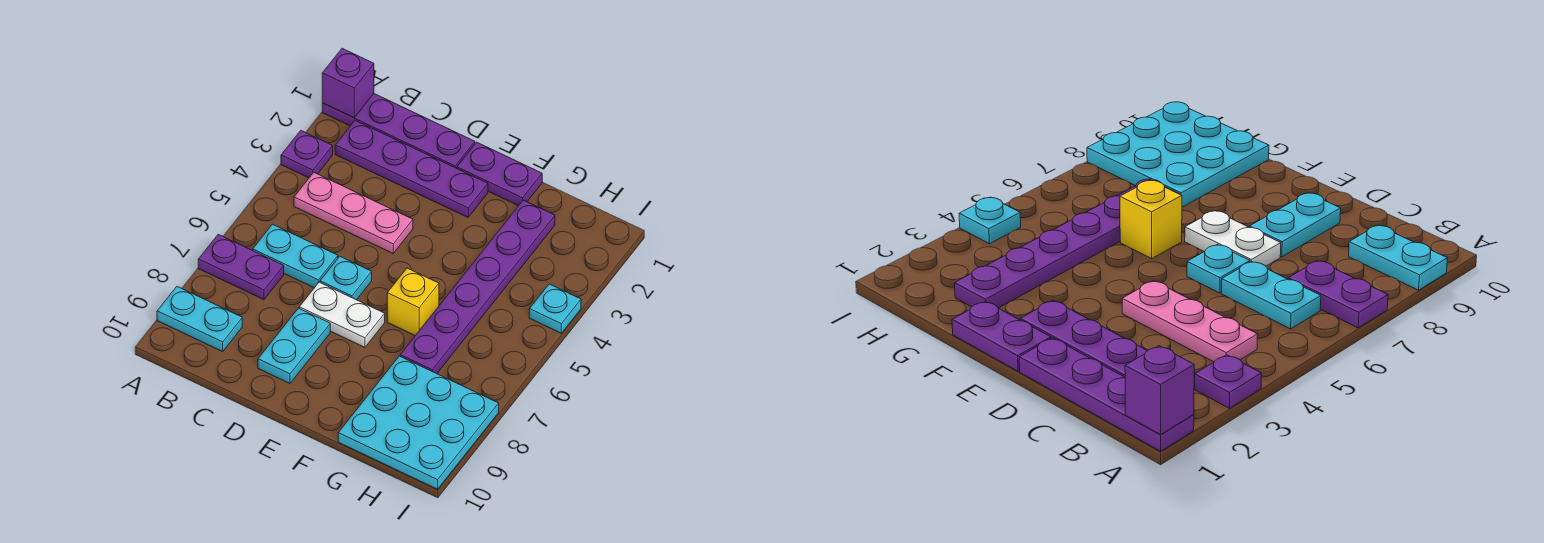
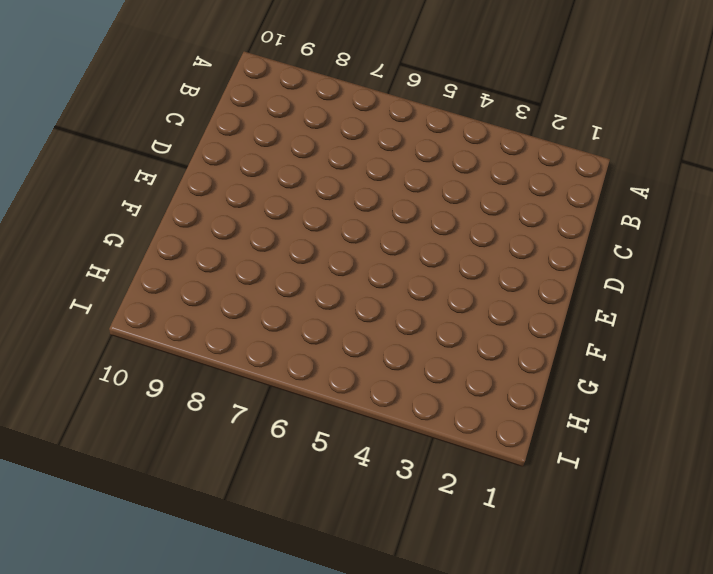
none -> purple 1x4 plate [322,94,475,168]
none -> purple 1x1 plate [281,131,333,178]
none -> purple 1x2 plate [198,234,284,300]

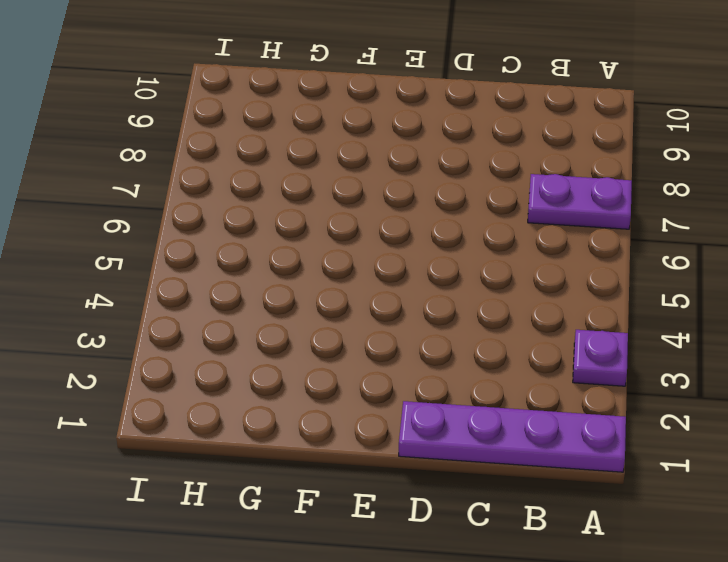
none -> cyan 1x2 plate [157,287,242,352]
none -> purple 1x4 plate [335,120,488,217]
none -> pink 1x3 plate [294,173,413,253]

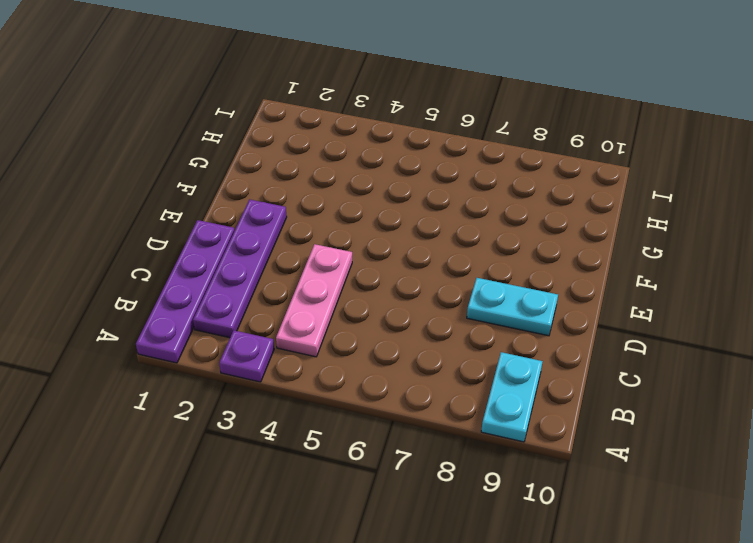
none -> purple 1x2 plate [198,234,284,300]
none -> cyan 1x2 plate [253,224,338,288]
none -> cyan 1x1 plate [320,256,372,300]

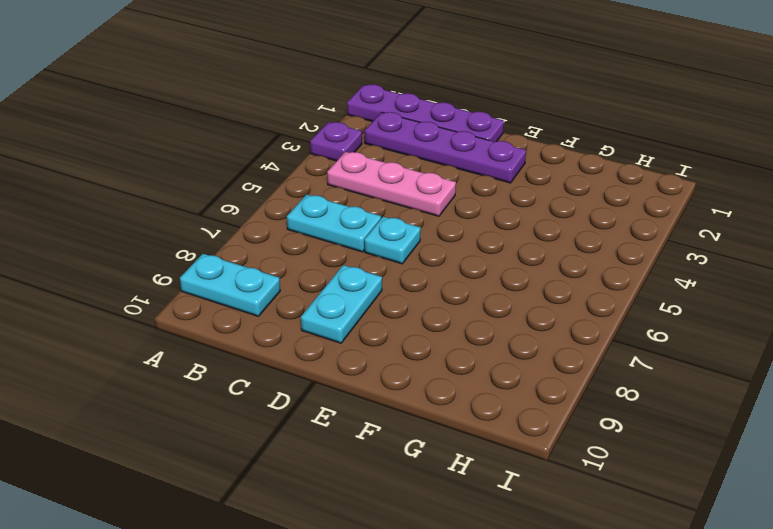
none -> purple 1x2 plate [198,234,284,300]
none -> white 1x2 plate [299,282,385,347]
none -> purple 1x2 plate [457,142,542,206]

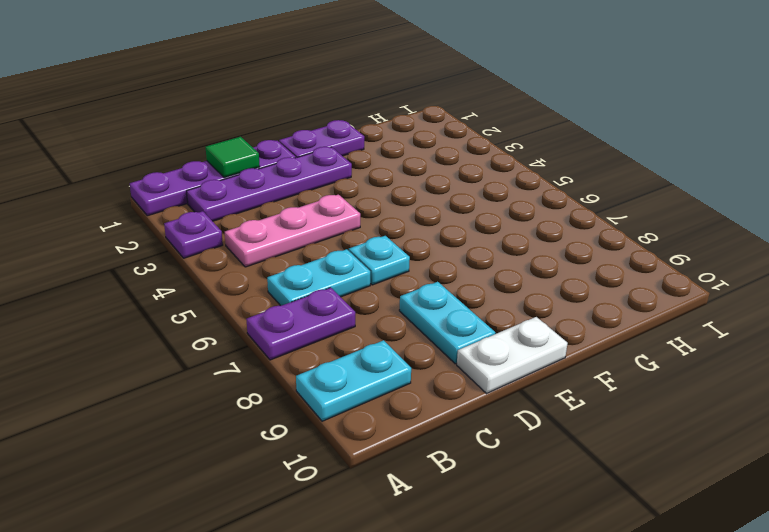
green 1x1 tile [206,137,260,178] -> none
white 1x2 plate [457,317,568,393] -> white 1x2 plate moved to [299,282,385,347]
none -> yellow 1x1 brick [387,268,439,336]
none -> purple 1x6 plate [400,200,555,374]
none -> cyan 3x3 plate [338,356,499,489]

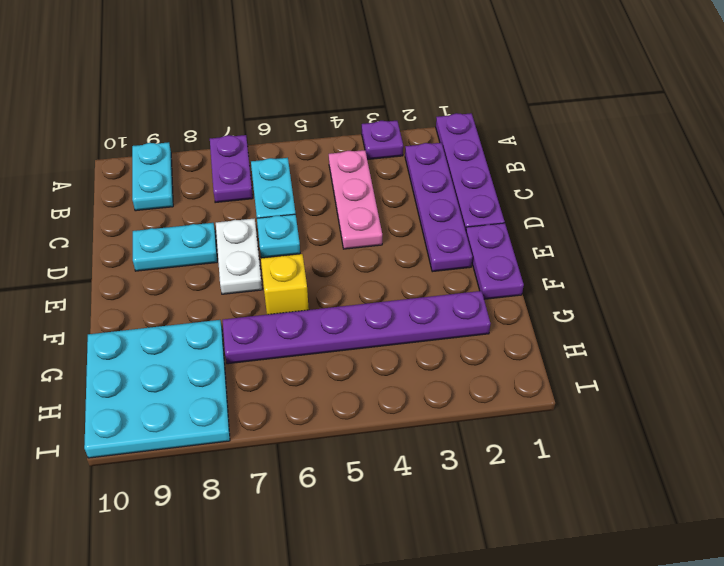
none -> cyan 1x1 plate [529,284,581,333]
none -> purple 1x1 brick [322,48,374,118]

